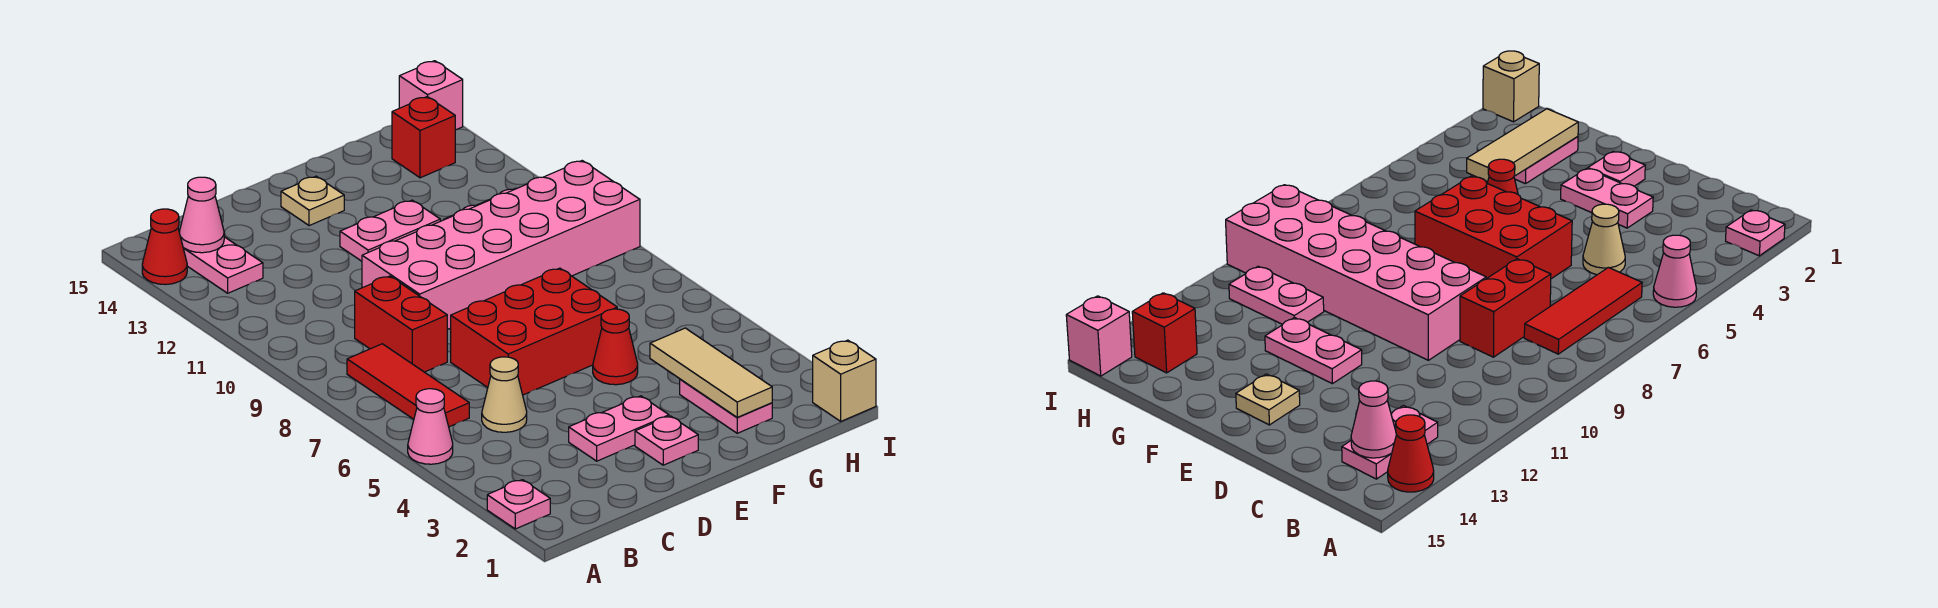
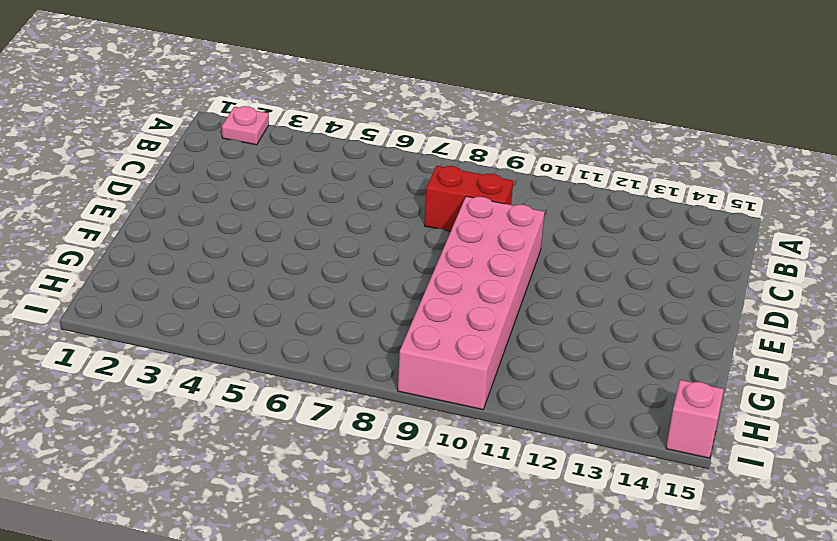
none -> pink 1x1 cone [408,389,453,464]
none -> red 1x1 cone [142,209,187,285]
none -> red 1x3 tile [347,344,469,427]

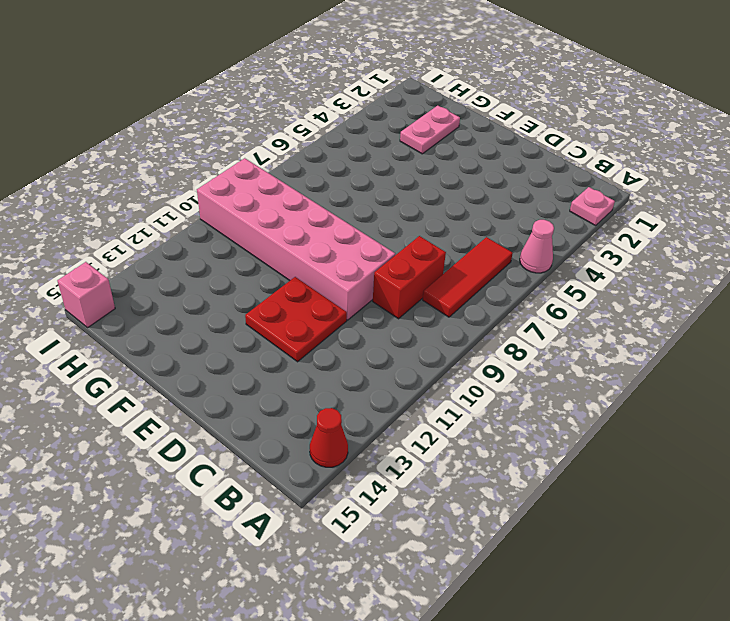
red 2x2 plate [245,277,347,362] -> pink 1x2 plate [340,200,440,261]
none -> pink 1x2 plate [183,237,263,293]
none -> tan 1x1 cone [482,357,527,432]
none -> pink 1x2 plate [569,396,669,461]

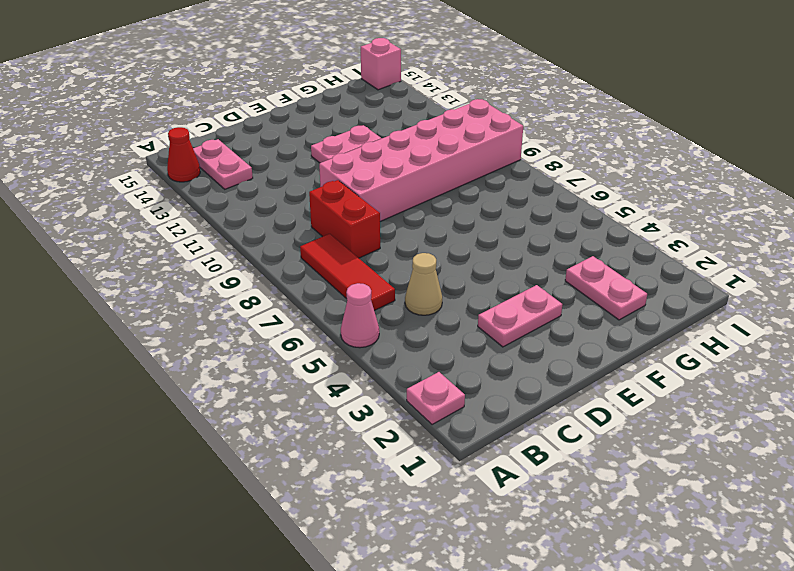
none -> red 2x3 brick [451,268,617,395]
none -> pink 1x1 plate [635,416,698,465]
none -> tan 1x1 plate [281,176,344,226]

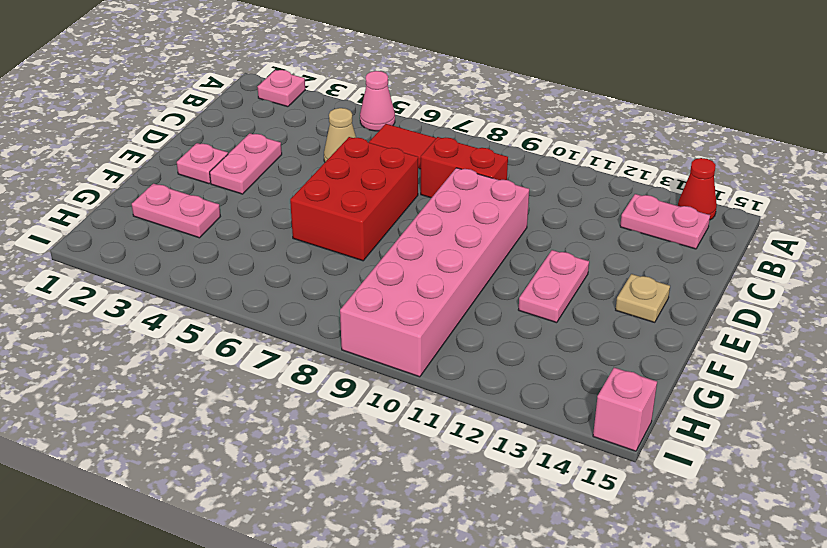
none -> red 1x1 cone [593,309,638,385]
none -> pink 1x2 plate [1229,266,1324,324]
none -> red 1x1 brick [392,97,455,178]

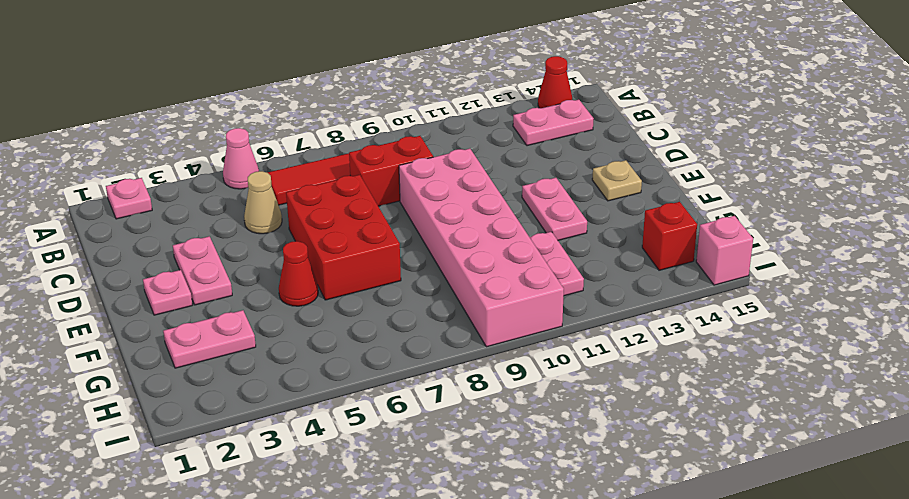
none -> tan 1x1 brick [813,340,876,421]
none -> pink 1x1 cone [179,177,224,253]
none -> tan 1x3 tile [650,328,772,417]

